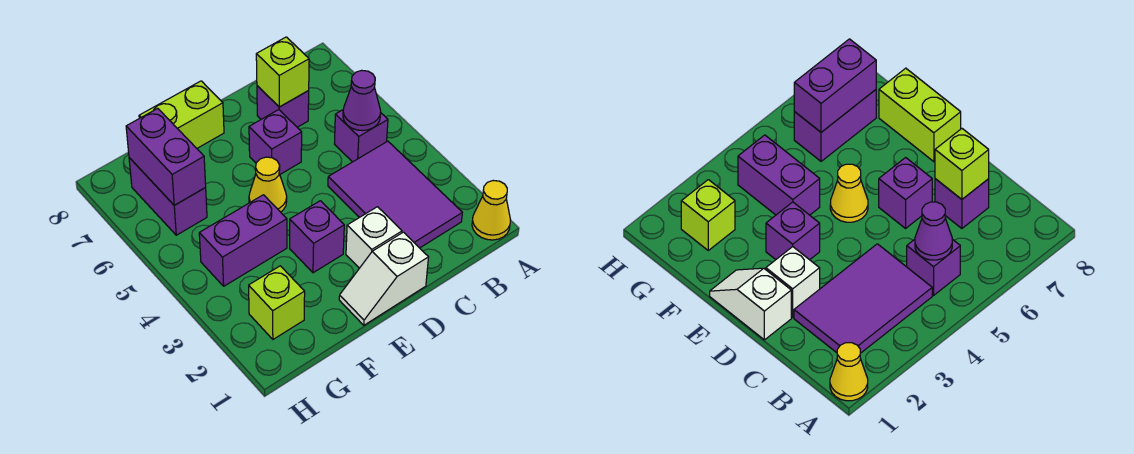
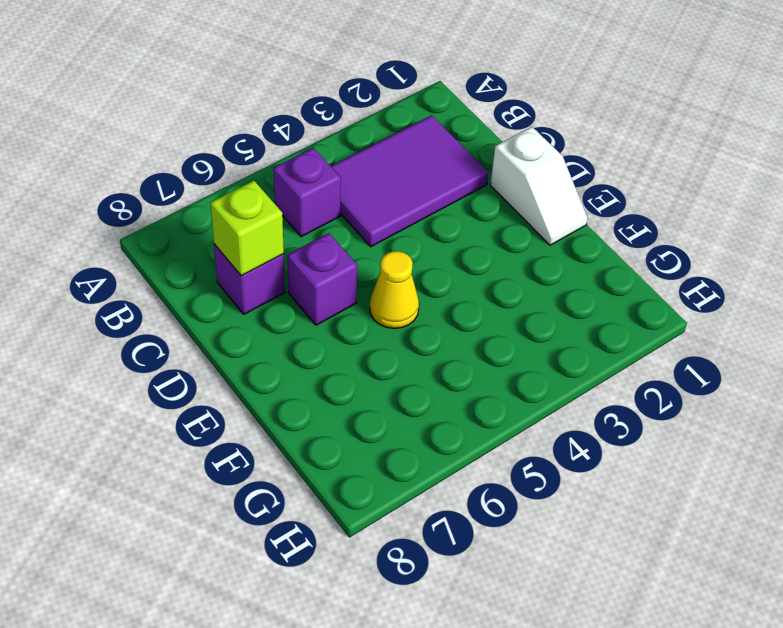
none -> yellow 1x1 cone [472,181,510,240]
none -> white 1x1 brick [346,207,402,268]
none -> purple 1x1 brick [290,201,344,273]

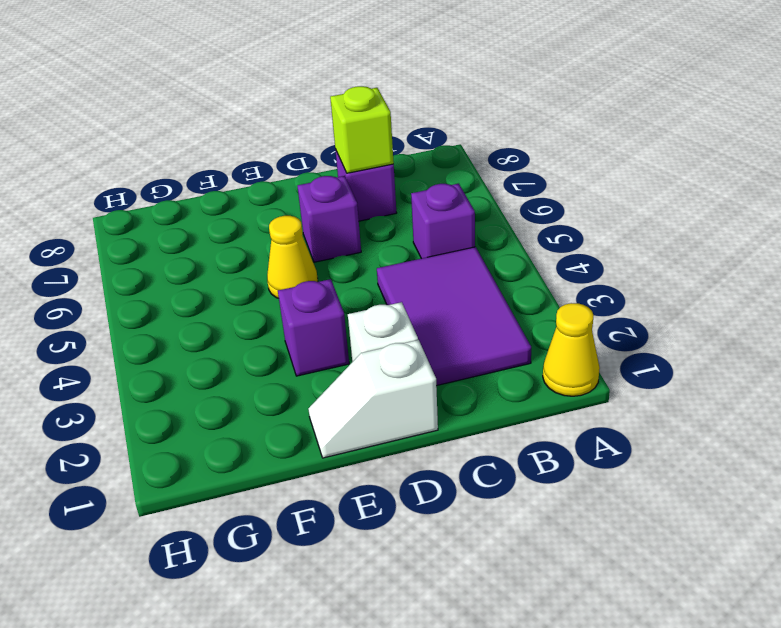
none -> lime 1x2 brick [139,81,224,148]
none -> purple 1x2 brick [199,195,287,286]
none -> lime 1x1 brick [249,266,305,339]

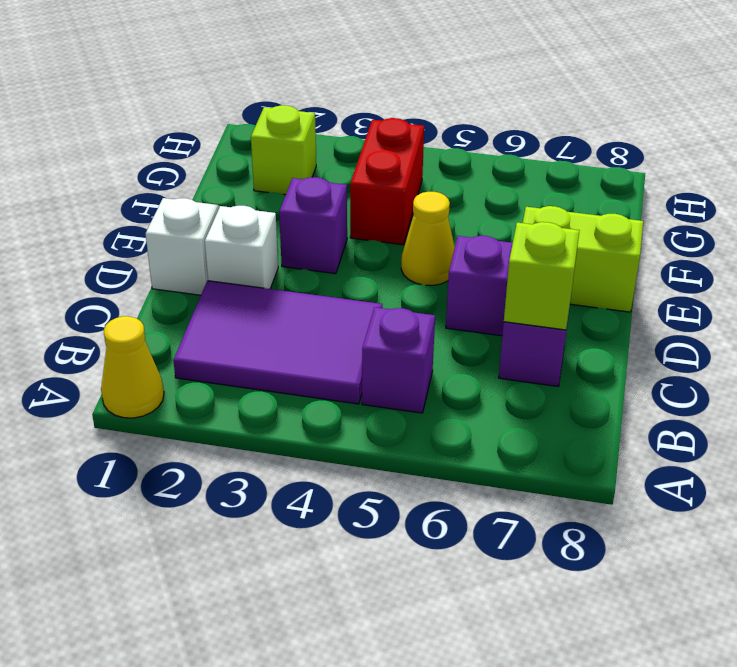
lime 1x2 brick [523,206,643,312] -> lime 1x2 brick turned to [139,81,224,148]
red 1x2 brick [350,118,424,245] -> purple 1x2 brick [199,195,287,286]
none -> purple 1x2 brick [129,158,207,235]
none -> purple 1x1 cone [343,70,381,131]
none -> purple 1x2 brick [126,108,206,205]

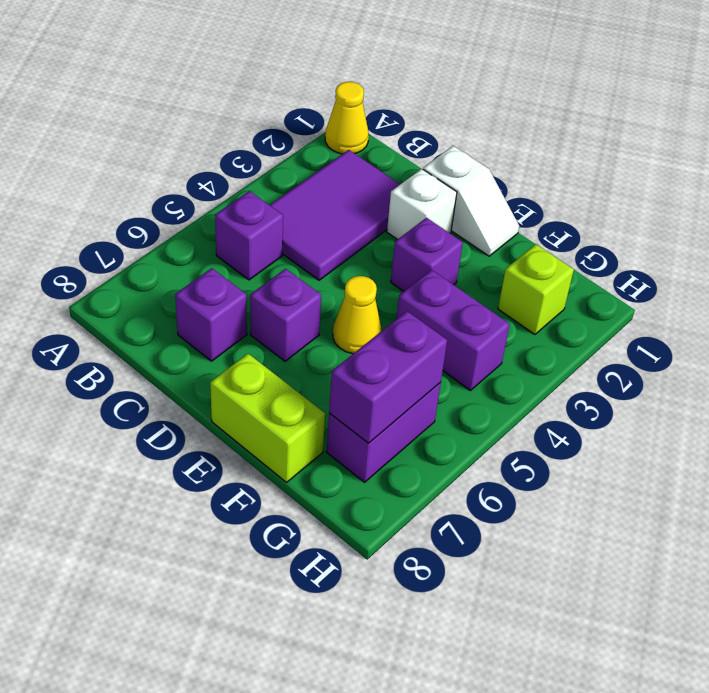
none -> purple 1x1 cone [343,70,381,131]
none -> lime 1x1 brick [256,37,309,107]

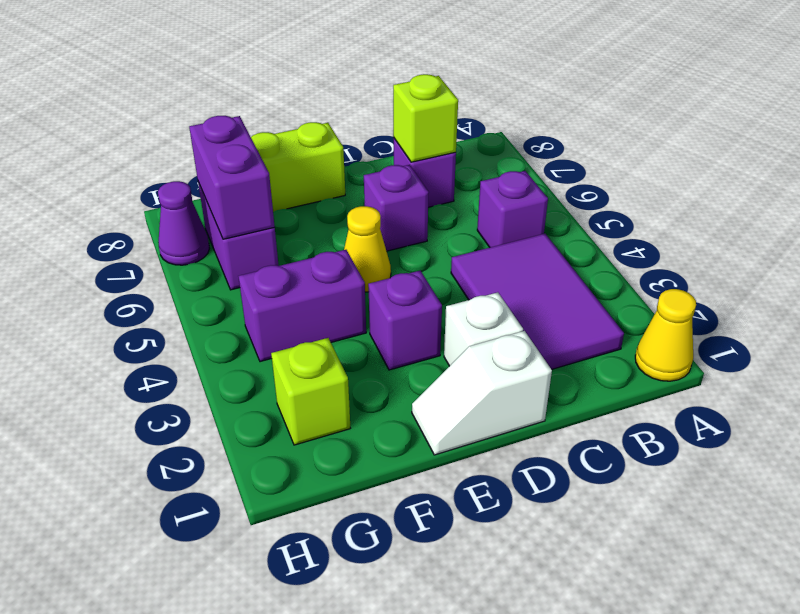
purple 1x1 cone [158,181,209,265] -> purple 1x1 cone moved to [343,70,381,131]

